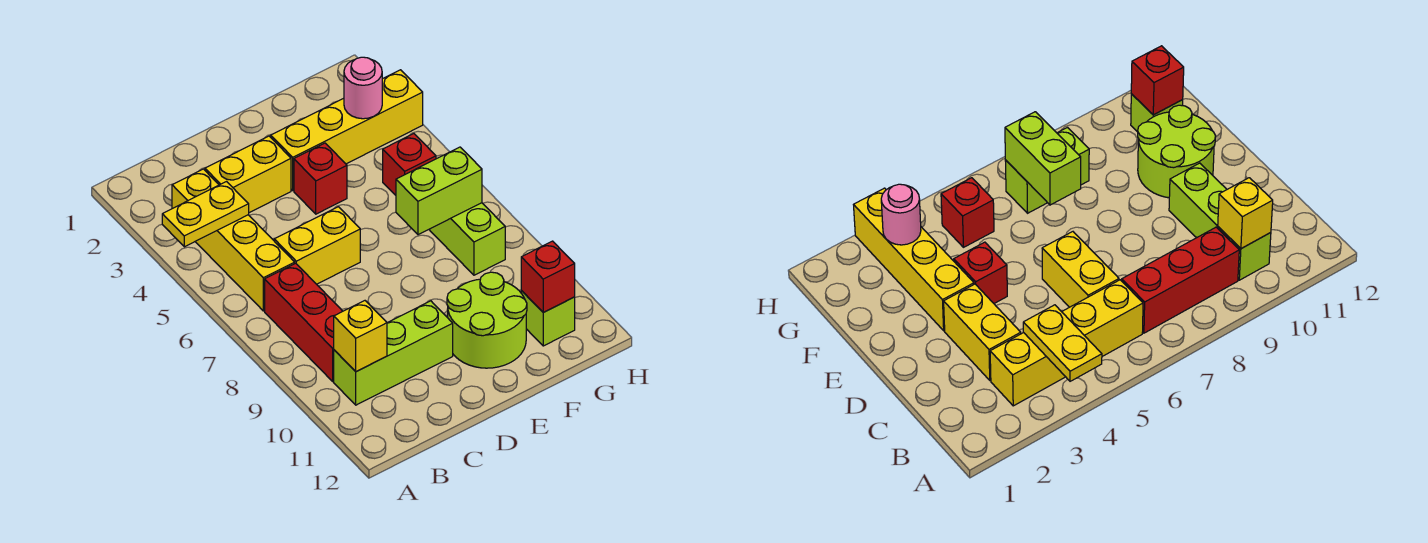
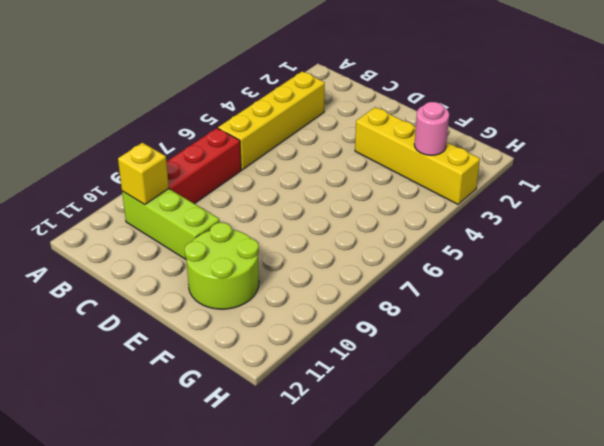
none -> yellow 1x2 brick [205,136,291,213]
none -> yellow 1x2 brick [274,207,360,284]
none -> red 1x1 brick [294,143,347,214]

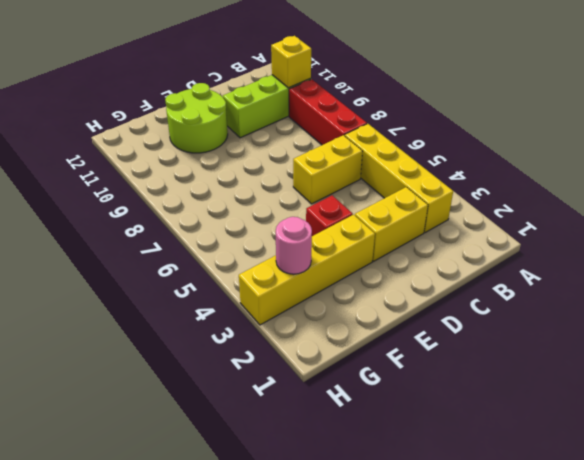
none -> red 1x1 brick [383,134,436,195]
none -> lime 1x2 brick [429,203,505,275]
none -> lime 1x1 brick [521,291,575,346]

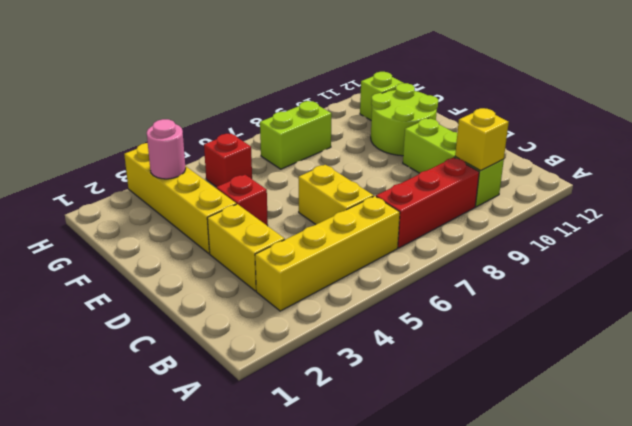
none -> yellow 1x2 plate [162,182,249,247]
none -> lime 1x2 brick [396,147,482,235]
none -> red 1x1 brick [521,241,575,312]

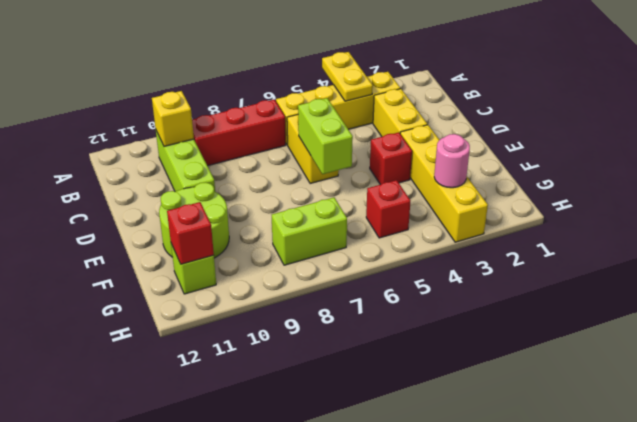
lime 1x2 brick [298,98,353,174] -> lime 1x2 brick moved to [396,147,482,235]

